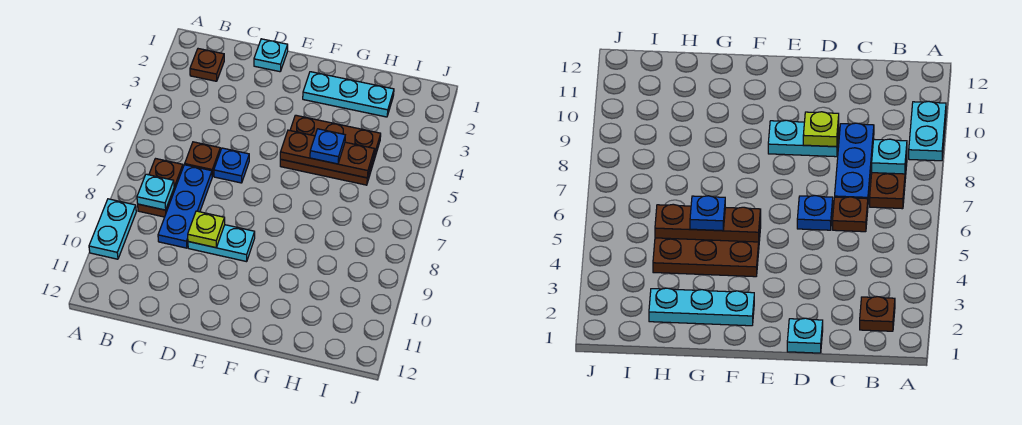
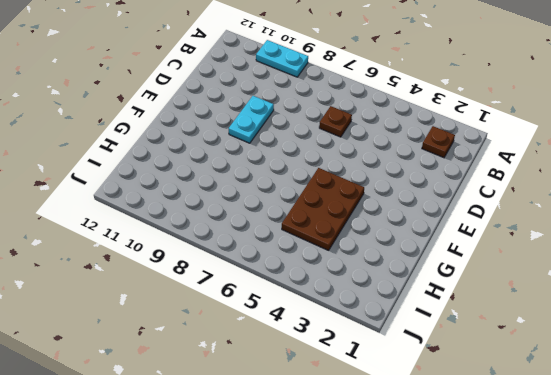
none -> brown 1x2 plate [138,159,183,217]
none -> blue 1x3 plate [158,165,212,248]
none -> cyan 1x1 plate [254,39,288,72]

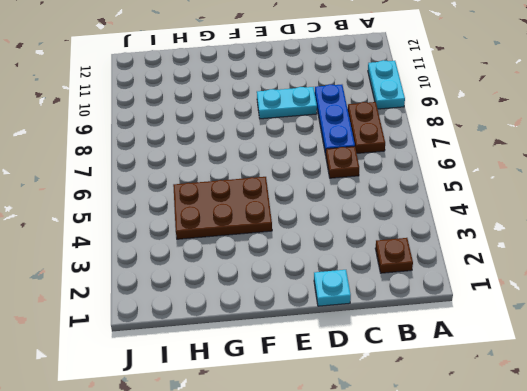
none -> blue 1x1 plate [214,148,249,183]
none -> cyan 1x3 plate [303,72,394,117]
none -> cyan 1x1 plate [137,174,174,210]

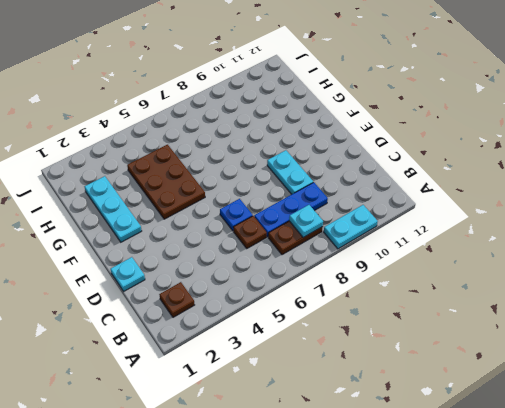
none -> lime 1x1 plate [188,211,225,248]
none -> brown 1x3 plate [280,130,374,178]
none -> blue 1x1 plate [310,129,345,164]

